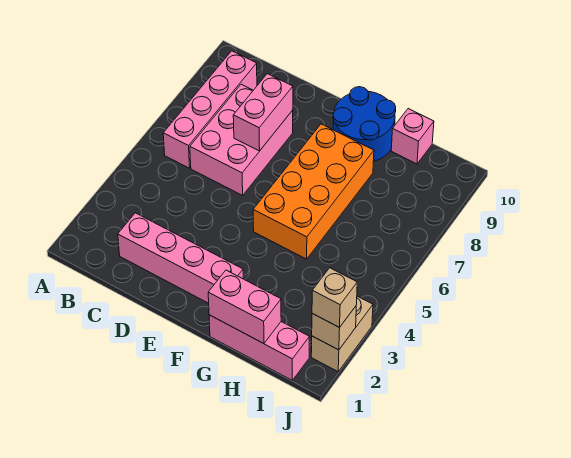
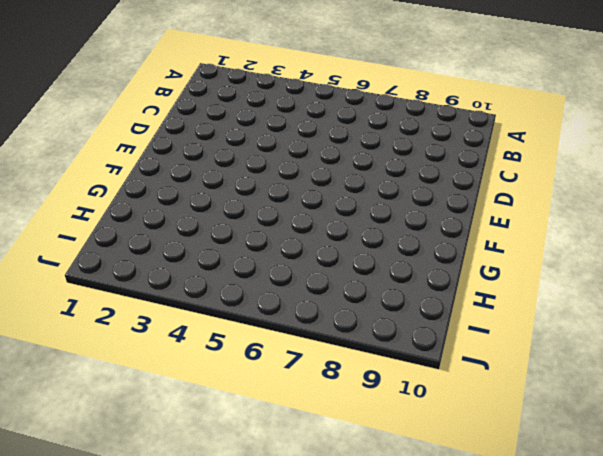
none -> pink 1x4 brick [163,51,257,168]
none -> pink 1x4 brick [118,213,243,303]
none -> pink 2x3 brick [190,84,293,195]

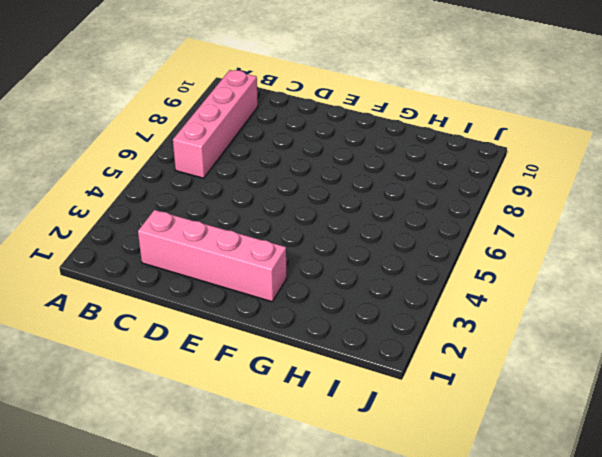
none -> pink 2x3 brick [190,84,293,195]
none -> orange 2x4 brick [253,124,374,259]
none -> blue 2x2 round brick [333,87,396,161]

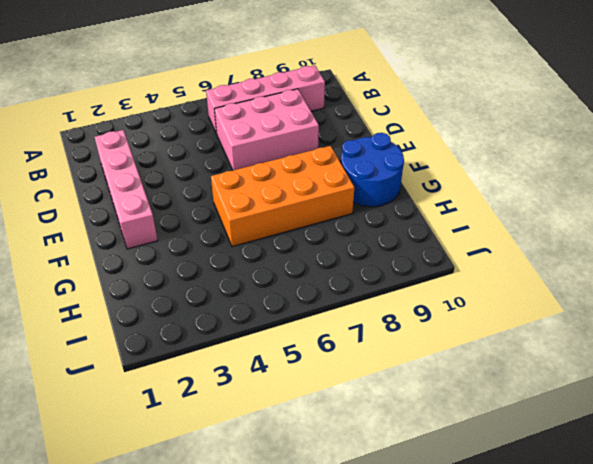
none -> pink 1x3 brick [209,315,309,380]
none -> pink 1x1 brick [391,109,434,164]
none -> tan 1x2 brick [311,296,373,372]

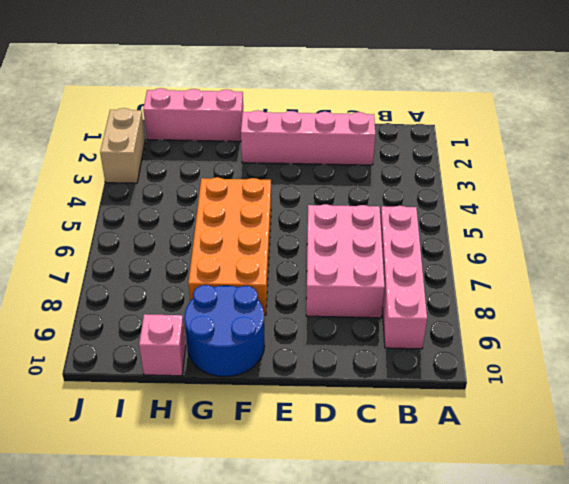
none -> pink 1x2 brick [233,74,293,151]
none -> pink 1x2 brick [208,270,281,344]
none -> tan 1x1 brick [312,306,356,350]

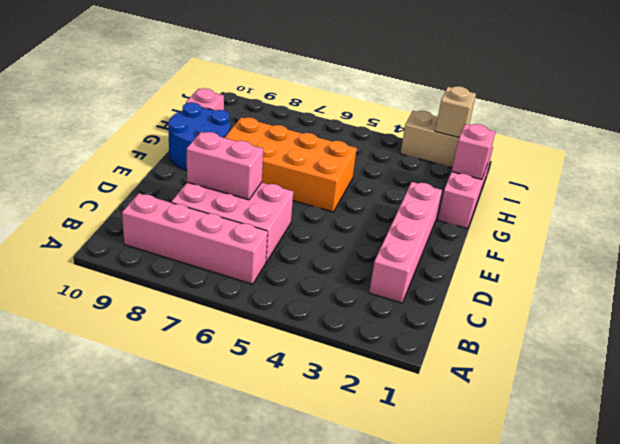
pink 1x1 brick [452,124,495,179] -> pink 1x2 brick [208,270,281,344]
none -> tan 1x1 brick [312,268,357,328]

